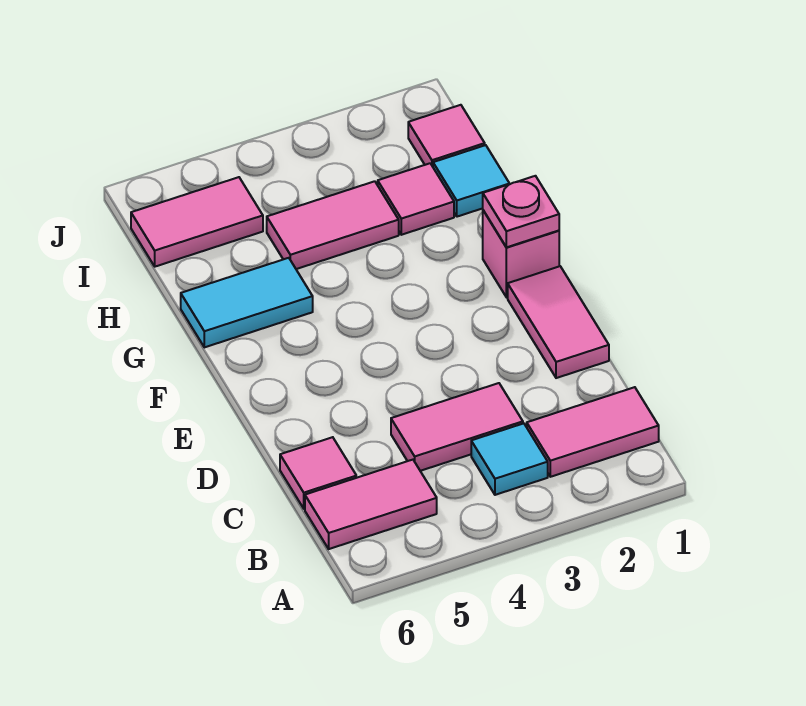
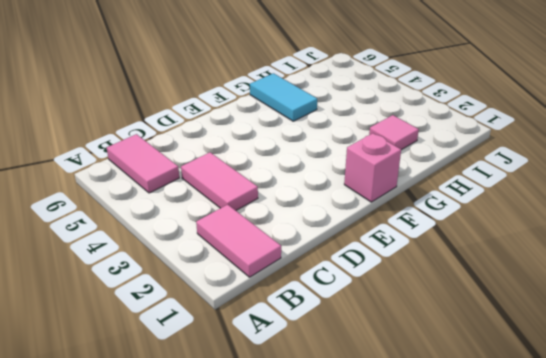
none -> cyan 1x1 tile [471,423,548,495]
none -> pink 1x1 tile [280,437,356,509]
none -> pink 1x2 tile [508,266,609,378]

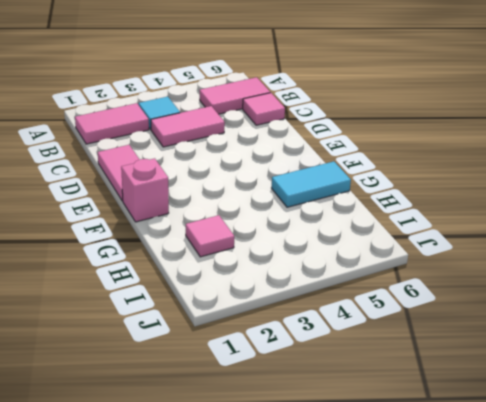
none -> cyan 1x1 tile [433,145,509,217]
none -> pink 1x2 tile [267,181,399,269]
none -> pink 1x1 tile [408,105,485,167]

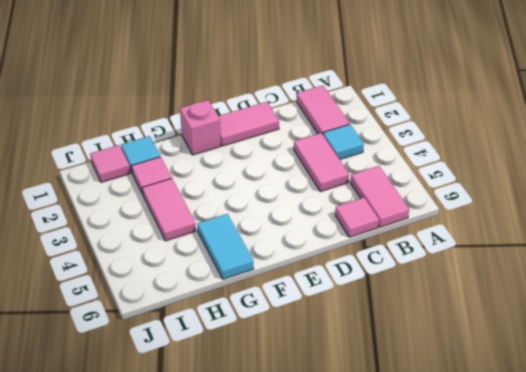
none -> pink 1x2 tile [131,177,263,267]
none -> pink 1x1 plate [483,176,559,247]

